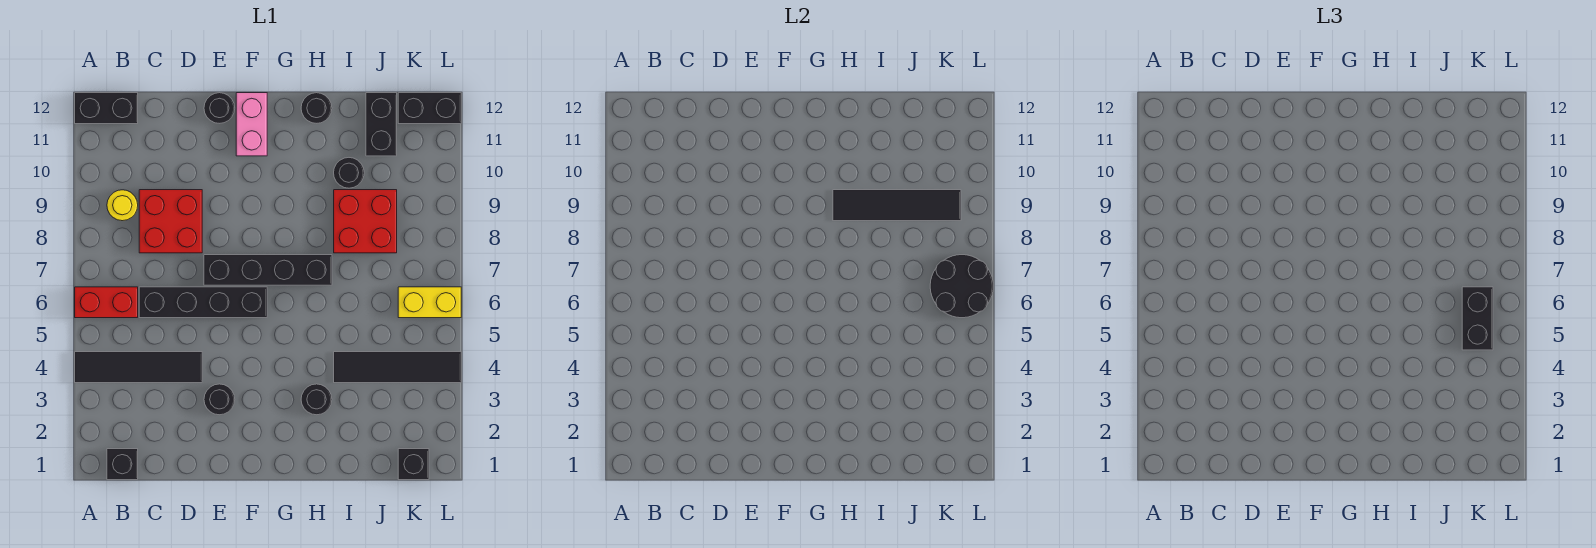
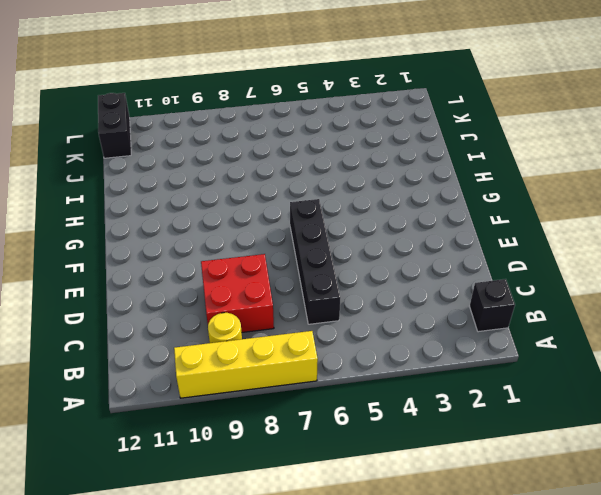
yellow 1x4 brick [174,331,318,398] -> none
none -> black 1x4 tile [75,352,202,383]
none -> red 1x2 brick [75,287,138,318]
none -> black 1x2 brick [75,93,138,124]

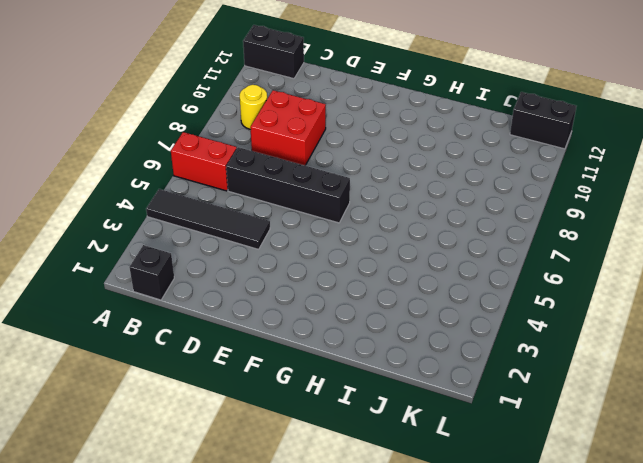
none -> black 1x1 round brick [204,384,235,415]
none -> black 1x4 brick [204,255,332,285]
none -> black 1x1 round brick [204,93,235,123]

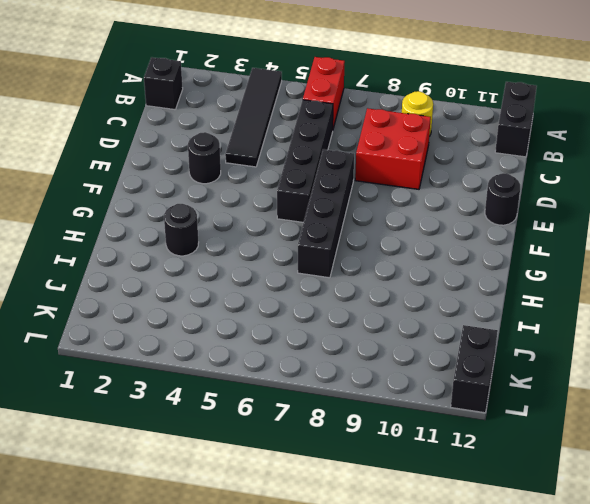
none -> pink 1x2 brick [236,93,267,156]
none -> black 1x1 round brick [301,93,332,123]
none -> black 1x4 tile [334,352,461,383]

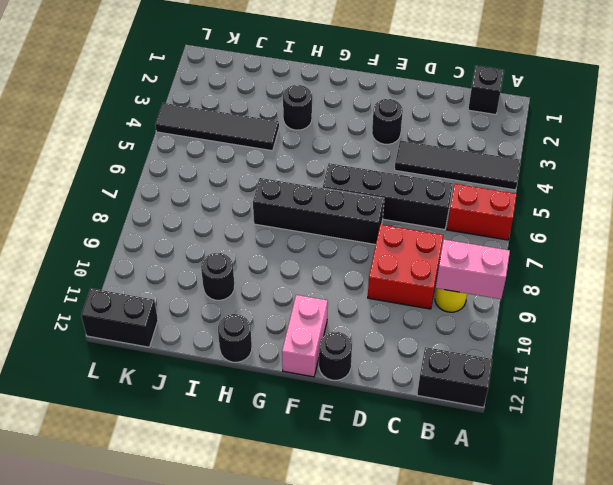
pink 1x2 brick [436,239,510,299] -> none
none -> red 2x2 brick [334,190,397,253]
none -> black 1x2 brick [366,93,397,156]
none -> black 1x1 brick [398,449,429,480]

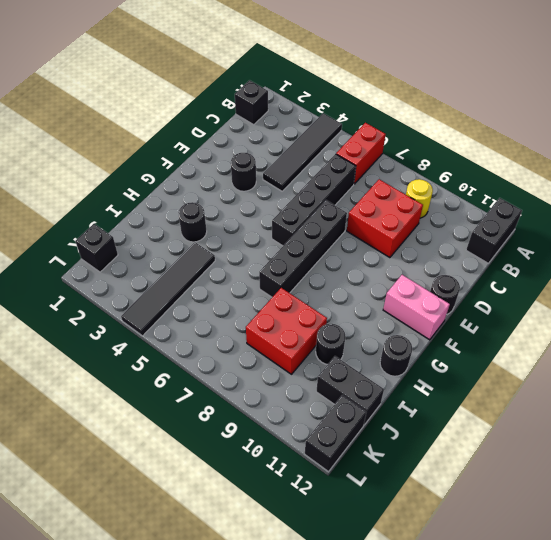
none -> yellow 1x2 brick [398,287,461,318]
none -> black 1x4 tile [833,190,961,221]
none -> black 2x2 round brick [930,255,993,318]

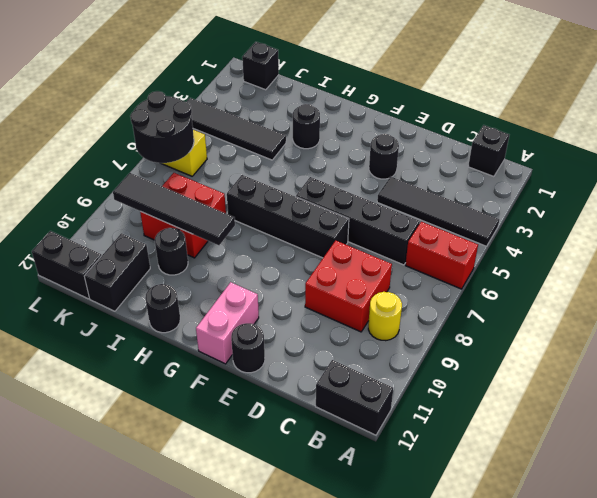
none -> black 1x2 brick [1462,287,1493,350]

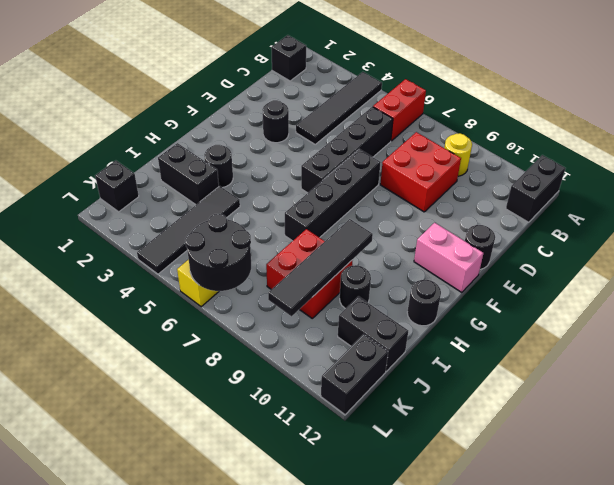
black 1x2 brick [158,143,219,205] -> black 1x2 brick moved to [1462,287,1493,350]

